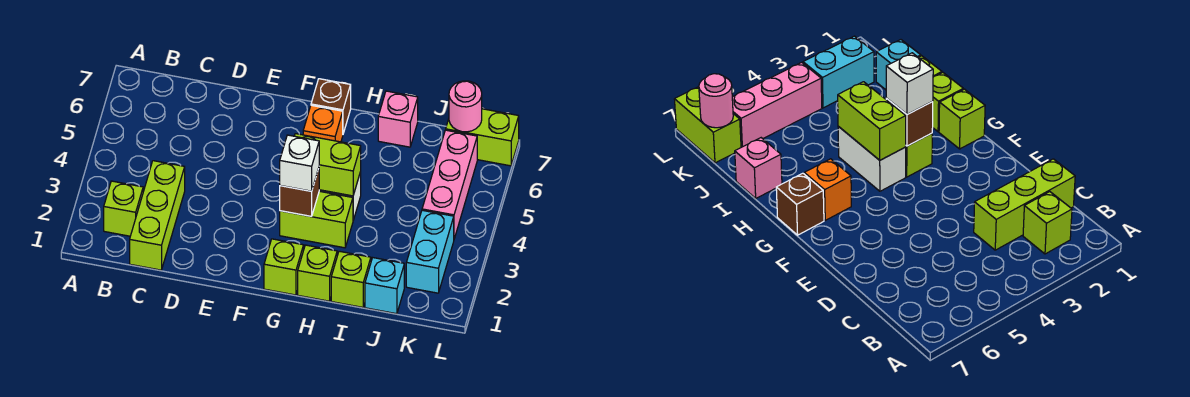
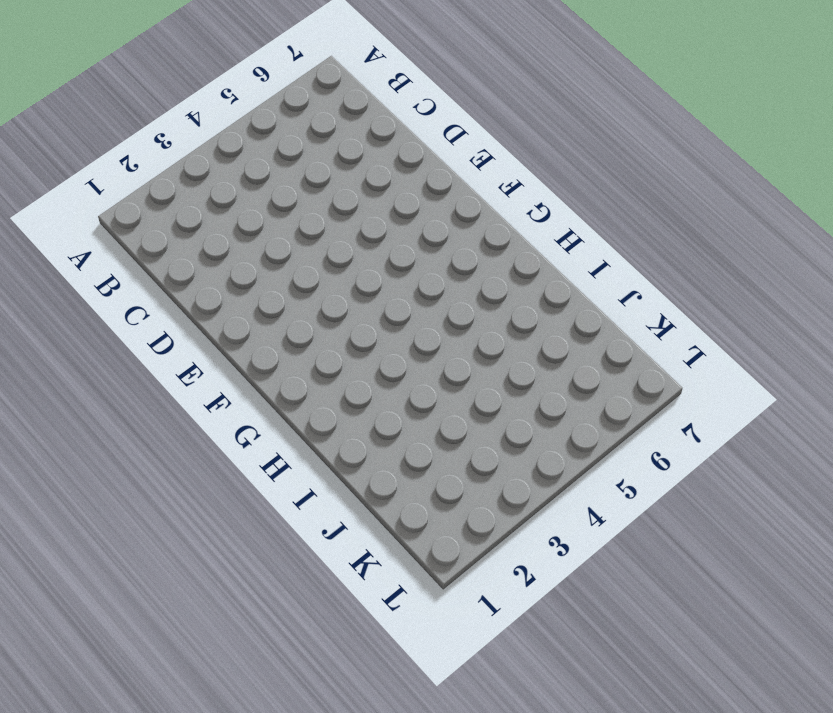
none -> lime 1x1 brick [104,181,143,236]
none -> lime 1x3 brick [130,161,185,270]
none -> lime 1x1 brick [264,239,304,295]

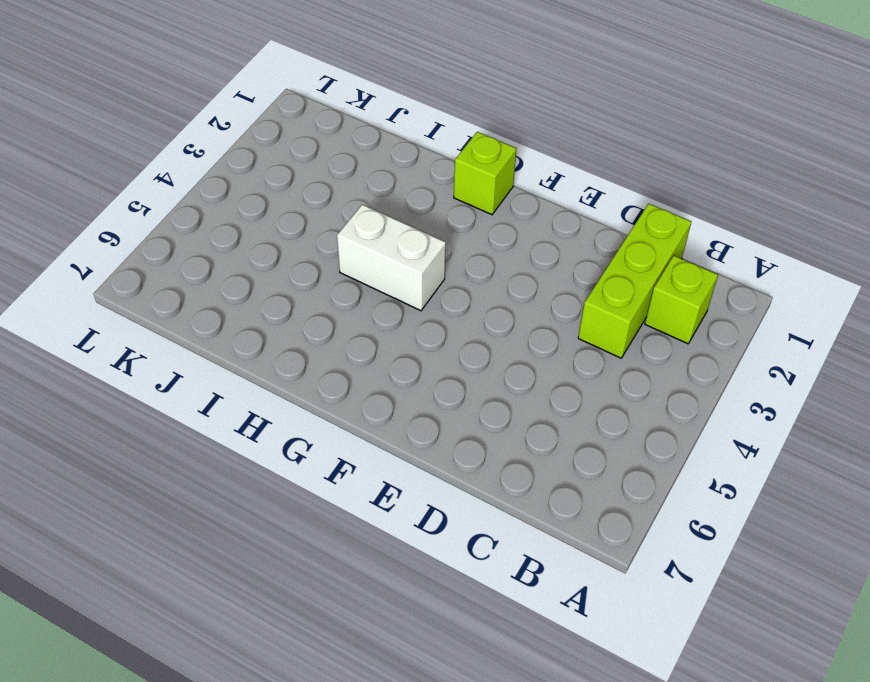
none -> lime 1x2 brick [280,191,353,248]
none -> orange 1x1 brick [303,105,343,142]
none -> brown 1x1 brick [311,79,351,133]

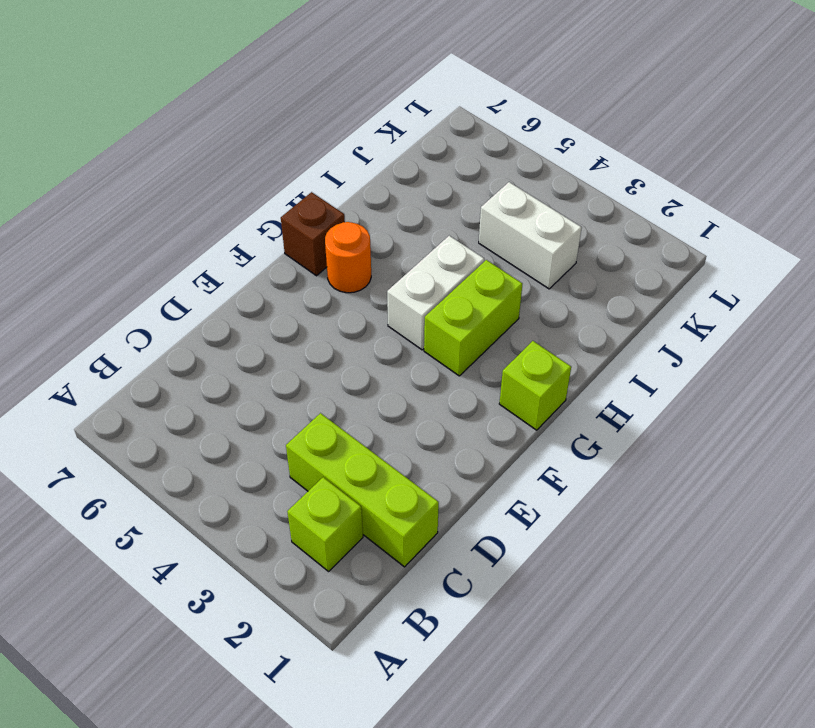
orange 1x1 round brick [325,222,371,293] -> orange 1x1 brick [303,105,343,142]
white 1x2 brick [479,182,582,289] -> none
none -> lime 1x1 brick [298,245,337,301]
none -> lime 1x1 brick [331,251,371,307]
none -> pink 1x1 brick [378,91,418,147]

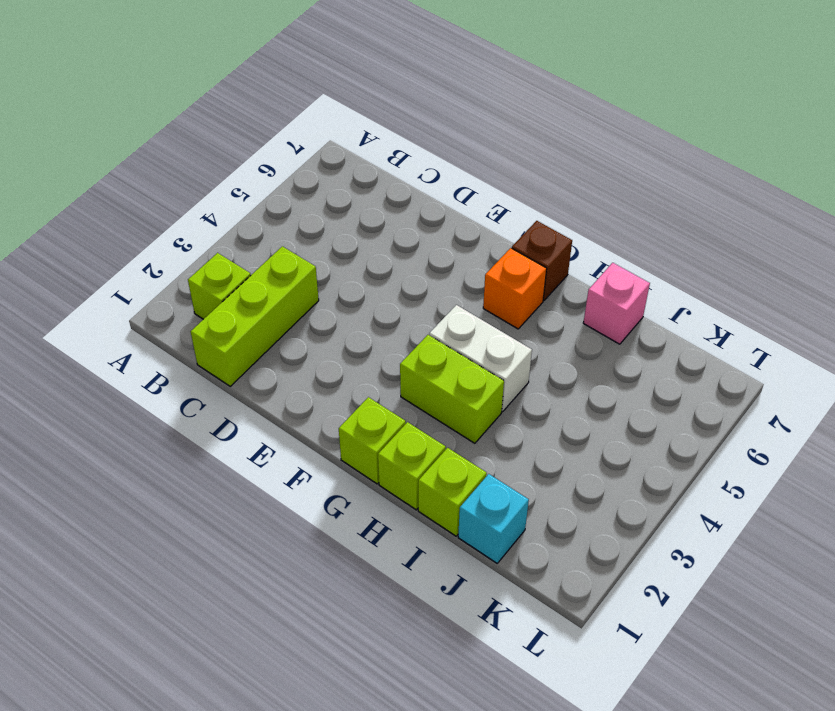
none -> cyan 1x2 brick [406,210,454,293]
none -> pink 1x3 brick [422,130,477,239]
none -> lime 1x2 brick [446,109,519,166]

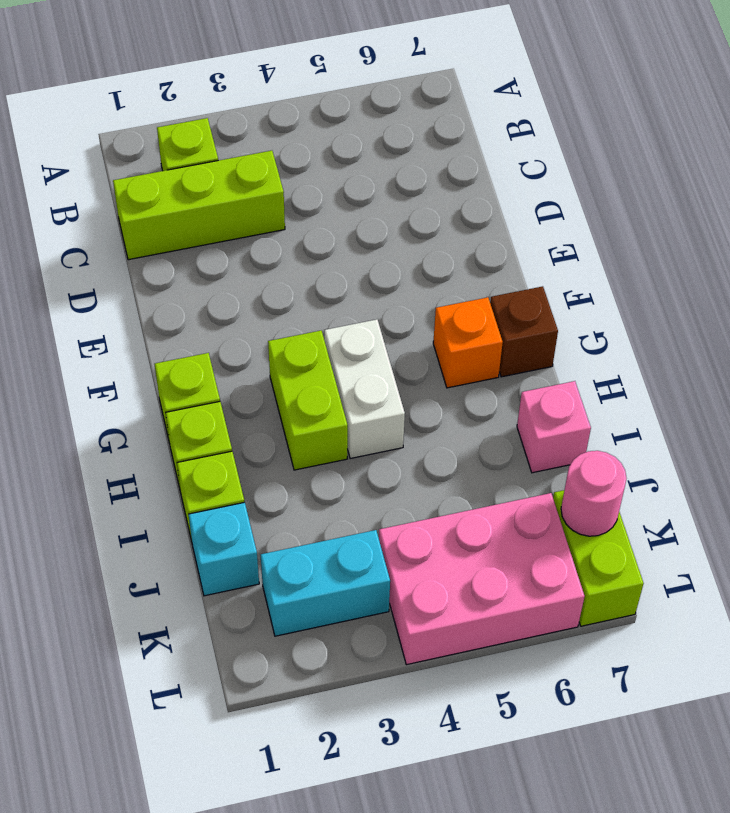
pink 2x3 brick [379,493,585,665] -> pink 1x3 brick [422,130,477,239]
none -> brown 1x1 brick [280,168,319,216]
none -> lime 1x2 brick [294,134,361,196]
none -> white 1x1 brick [280,135,319,191]

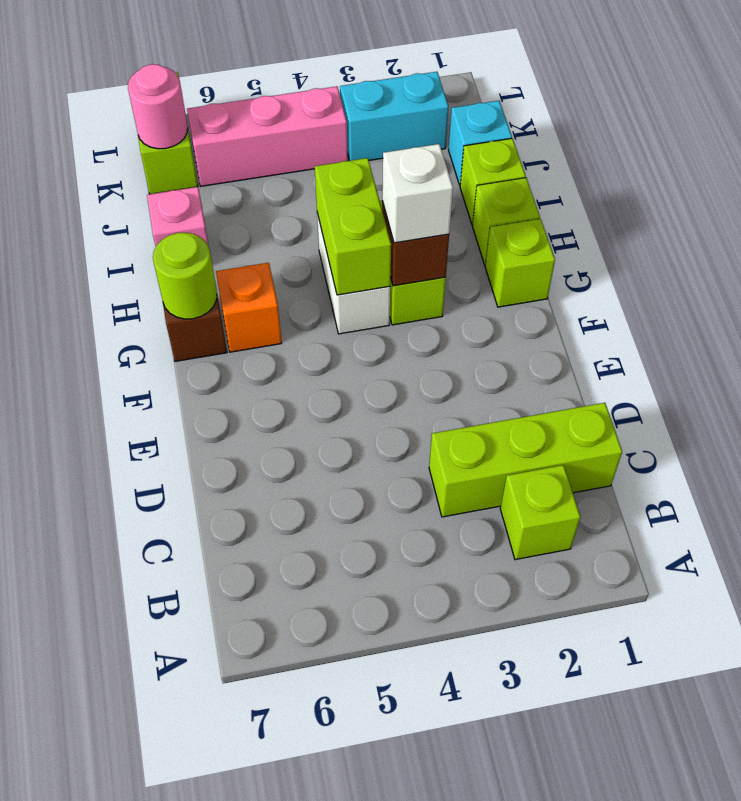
lime 1x1 round brick [153,233,217,319] -> none

